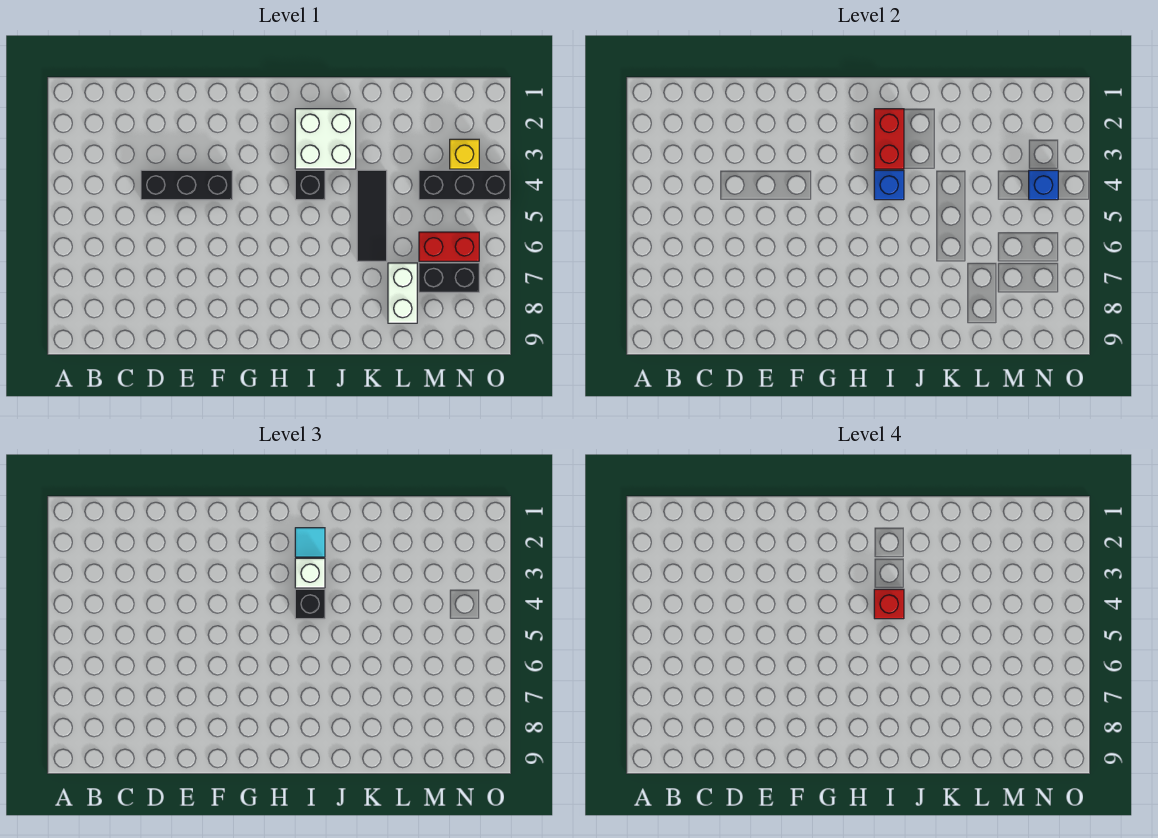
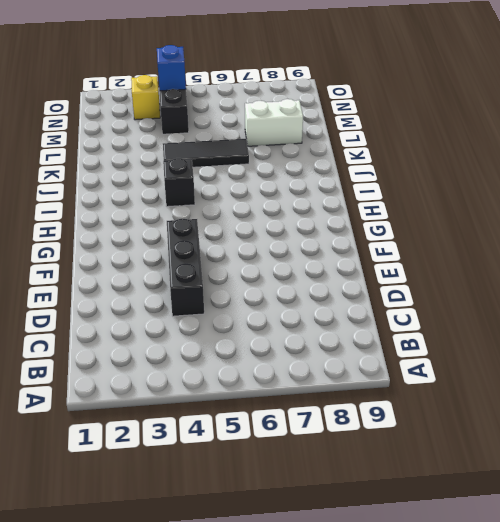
none -> white 2x2 brick [295,109,356,169]
none -> red 1x2 brick [419,232,479,261]
none -> black 1x2 brick [419,263,479,292]

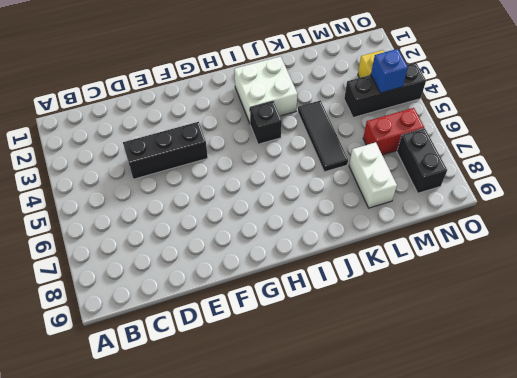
black 1x2 brick [397,128,447,193] -> black 1x2 brick turned to [419,263,479,292]
none -> red 1x2 brick [874,109,904,169]
none -> blue 1x1 brick [874,170,904,200]
none -> cyan 1x1 tile [295,528,325,557]

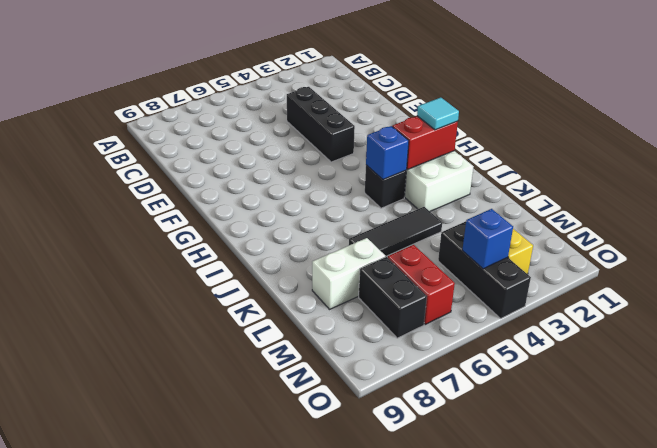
none -> white 1x1 brick [295,558,325,588]
none -> black 1x1 brick [295,589,325,619]
none -> red 1x1 brick [874,589,904,619]

